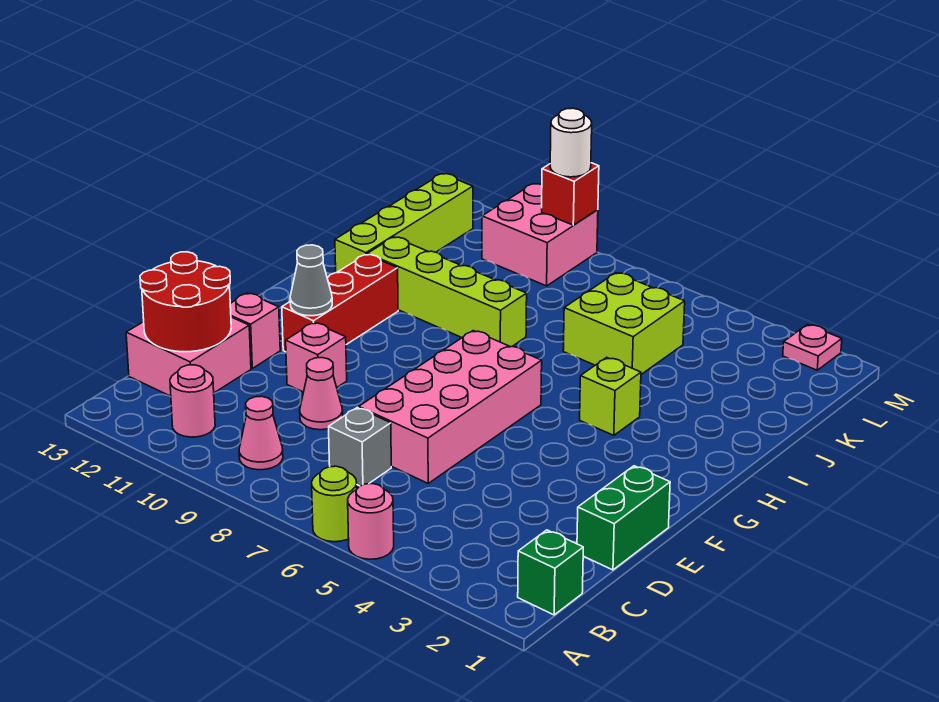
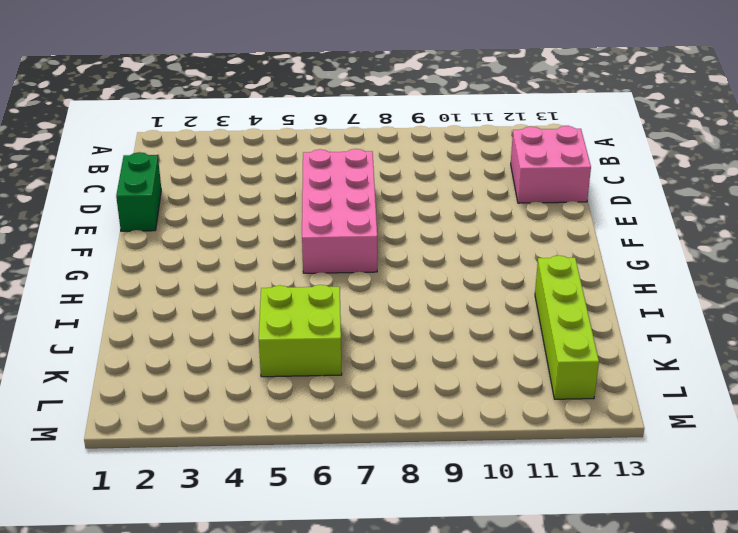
none -> pink 1x1 round brick [348,484,394,559]
none -> lime 1x1 round brick [312,466,357,542]
none -> green 1x1 brick [518,530,583,615]

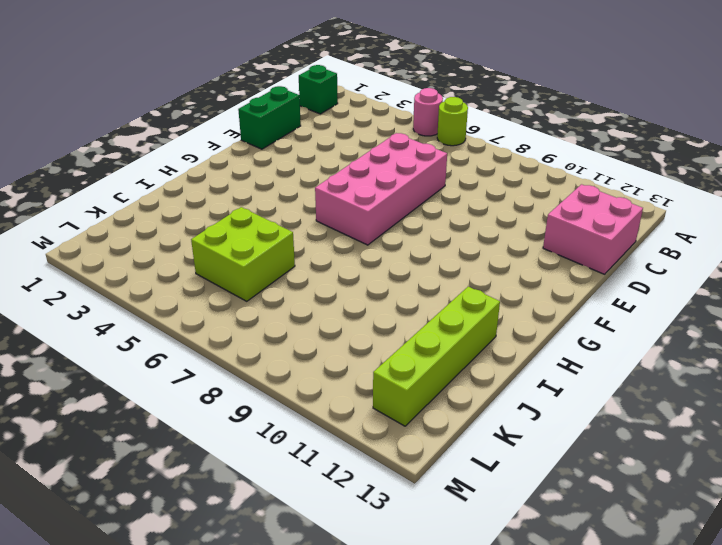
none -> pink 1x1 cone [239,396,283,470]
none -> pink 1x1 round brick [170,365,215,437]
none -> grey 1x1 brick [329,407,391,486]

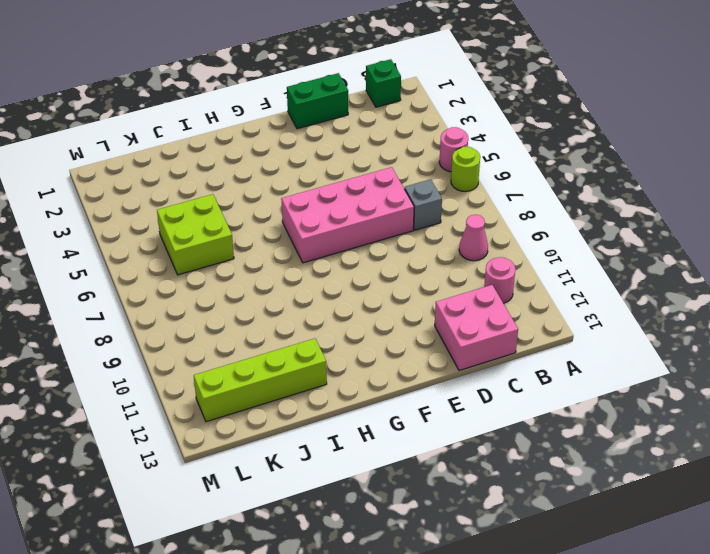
none -> pink 1x1 cone [300,358,343,430]
none -> pink 1x1 brick [286,323,347,392]
none -> pink 1x1 brick [230,293,280,368]

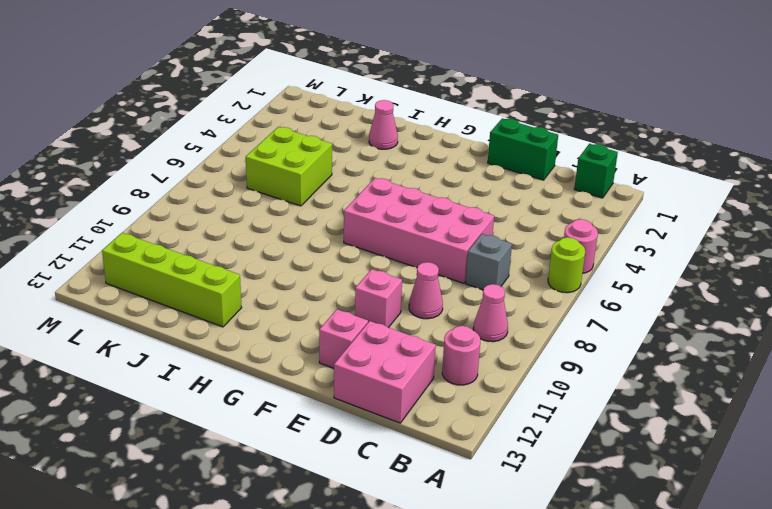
pink 1x1 cone [369,100,398,149] -> none
none -> red 1x3 brick [282,254,398,352]
none -> lime 1x1 brick [580,357,641,435]
none -> lime 1x4 brick [368,237,527,347]

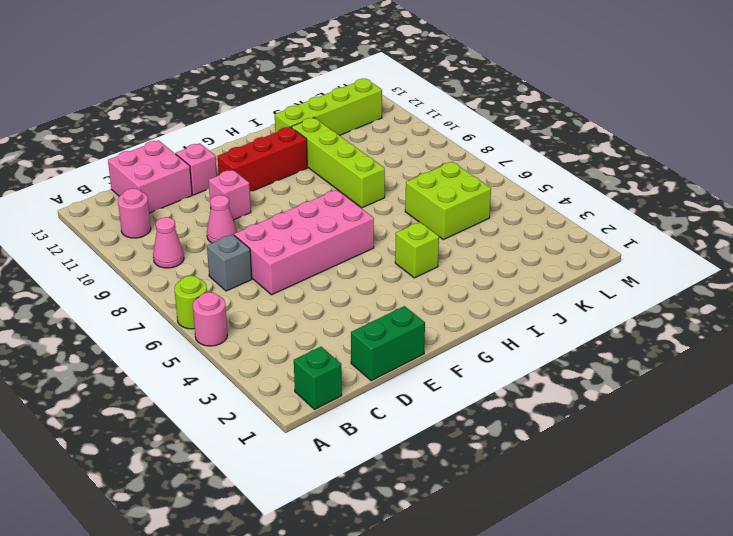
none -> pink 2x2 brick [482,184,598,286]
none -> pink 1x1 plate [783,324,842,370]
none -> red 2x2 round brick [140,252,231,352]

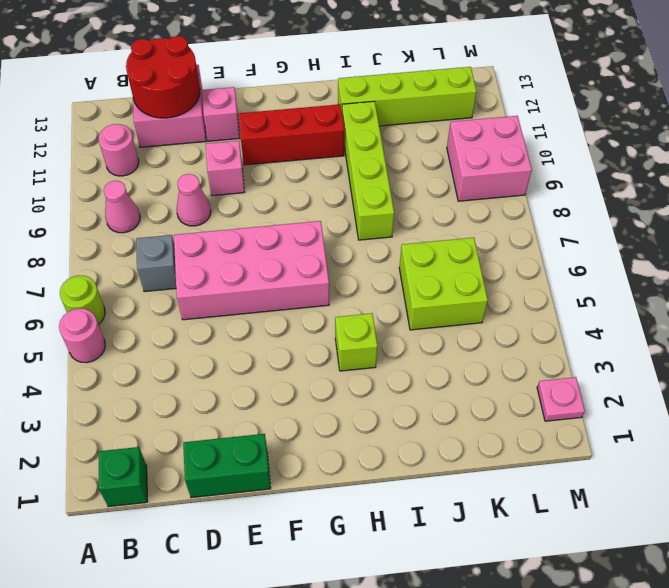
none -> grey 1x1 cone [290,245,332,316]
none -> red 1x1 brick [542,163,599,225]
none -> white 1x1 round brick [550,108,592,177]

